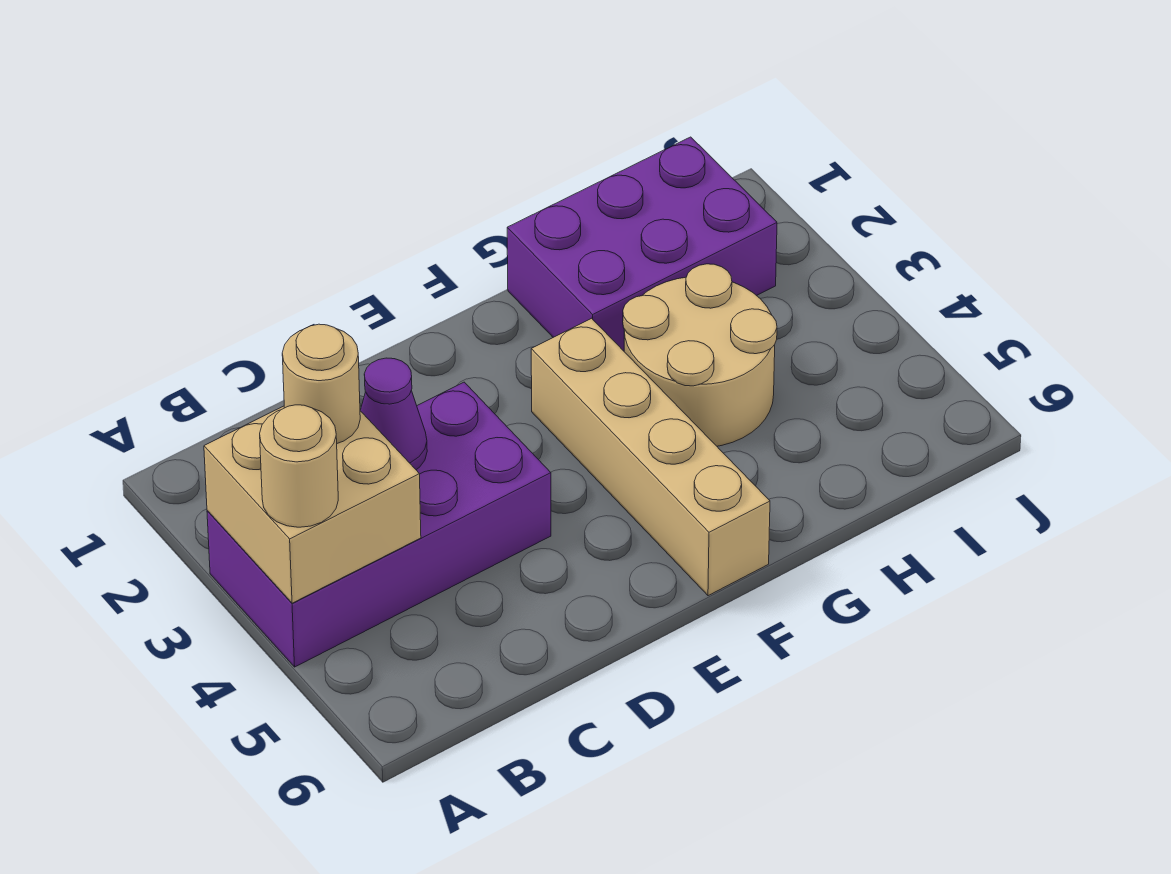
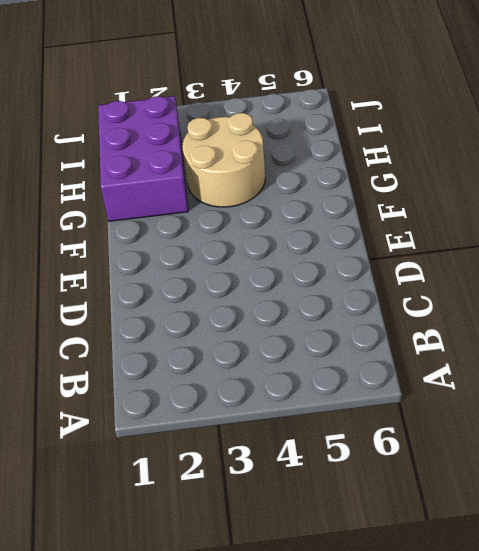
none -> purple 2x4 brick [207,382,551,667]
none -> tan 1x4 brick [531,318,770,596]

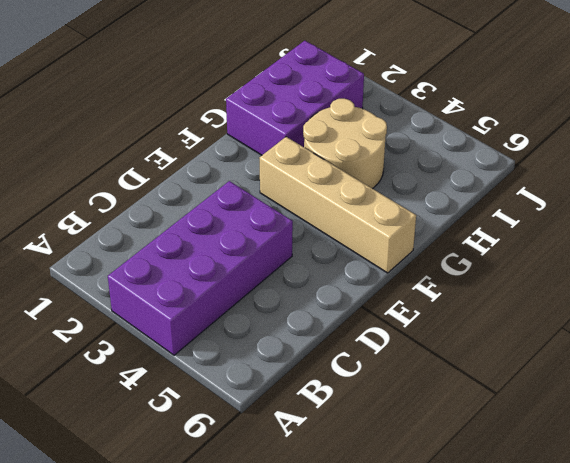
none -> tan 2x2 brick [204,406,421,603]
none -> purple 1x1 cone [360,358,427,470]

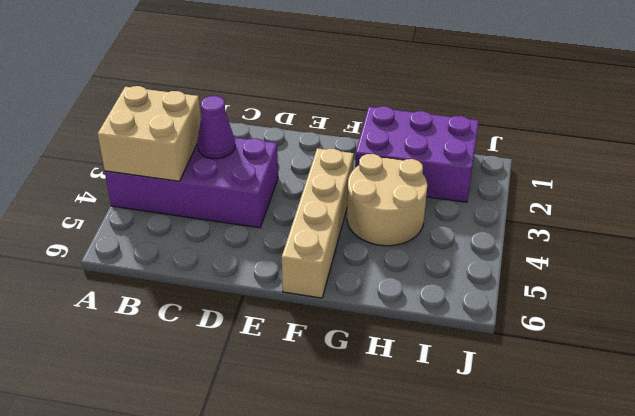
none -> tan 1x1 round brick [260,405,338,527]
none -> tan 1x1 round brick [282,324,360,443]

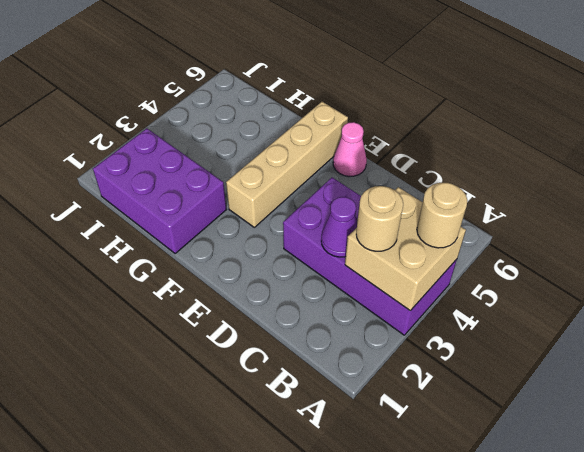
pink 1x1 cone [333,122,367,177] -> none
none -> tan 2x2 round brick [623,264,777,446]

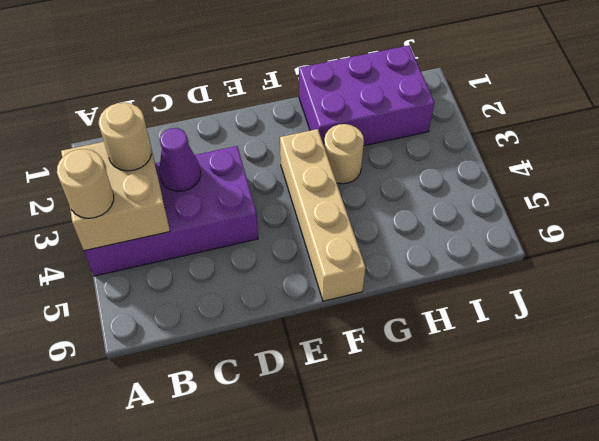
tan 1x1 round brick [324,124,364,184] -> tan 2x2 round brick [623,264,777,446]

